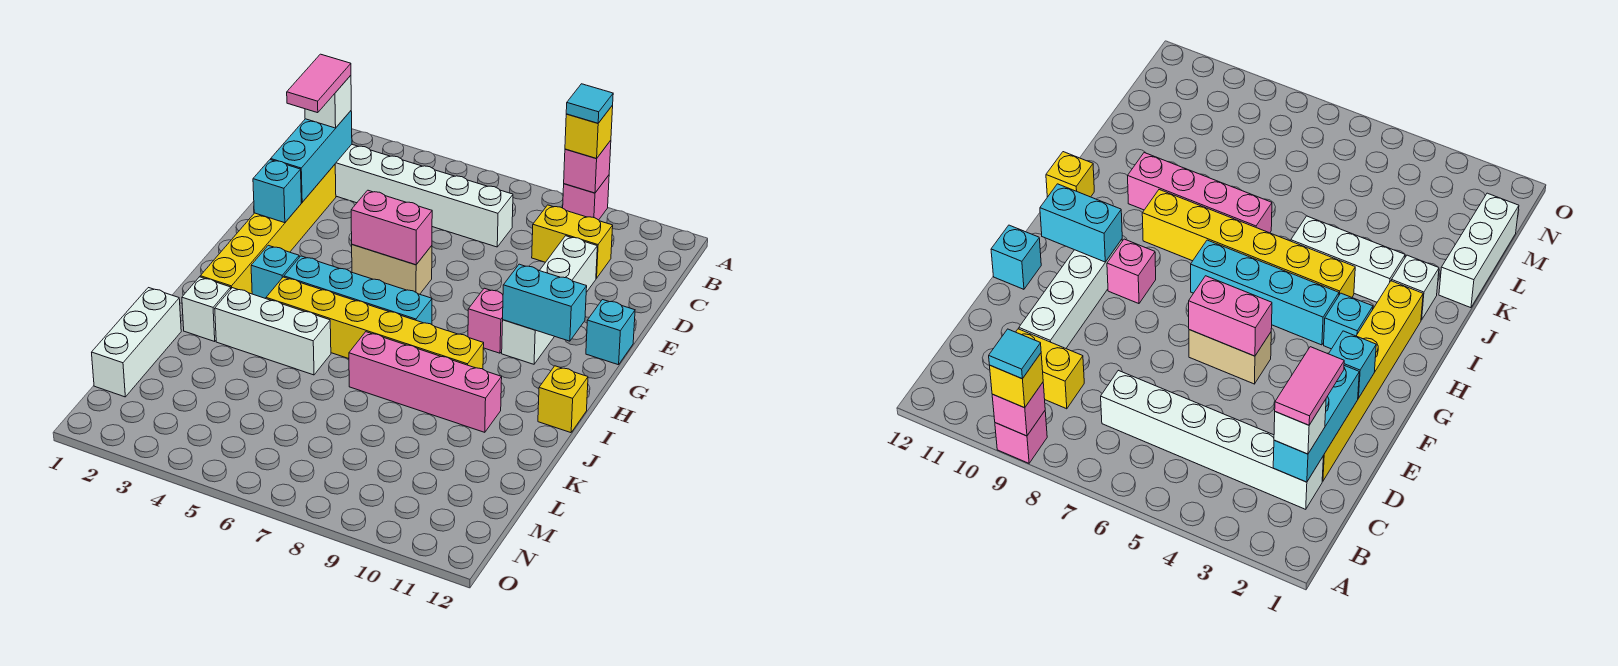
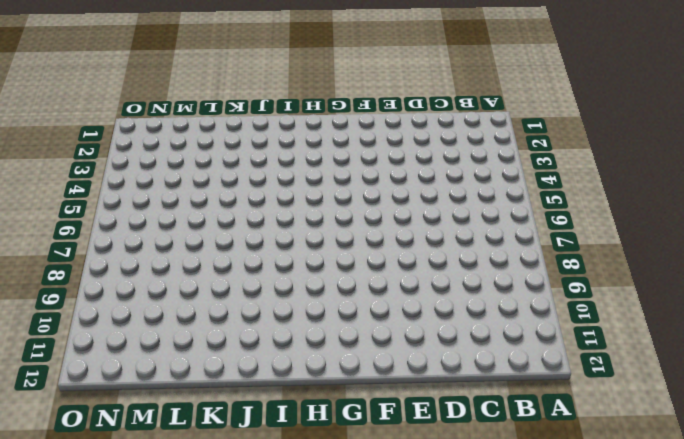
none -> pink 1x1 brick [563,175,609,220]
none -> white 1x6 brick [335,144,513,247]
none -> yellow 1x2 brick [532,205,613,278]

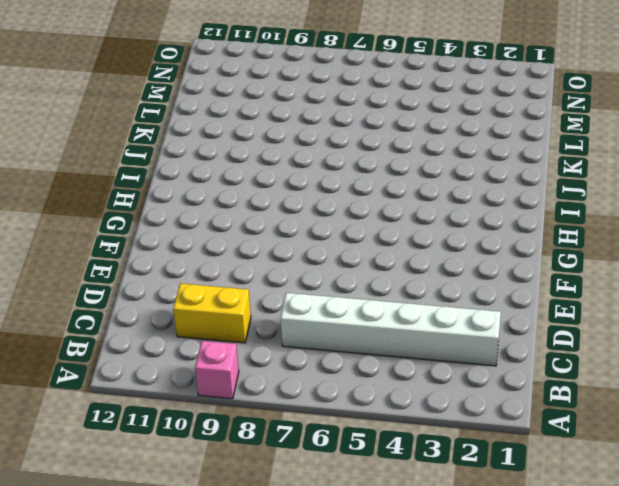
none -> yellow 1x6 brick [200,165,336,294]
none -> white 1x4 brick [502,236,597,364]
none -> tan 1x2 brick [352,245,432,294]

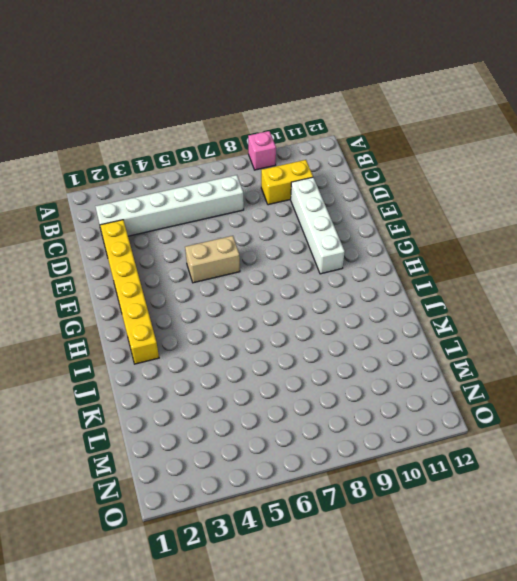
none -> cyan 1x1 brick [586,300,635,365]
none -> pink 1x1 brick [468,288,503,353]
none -> cyan 1x1 brick [251,245,299,299]

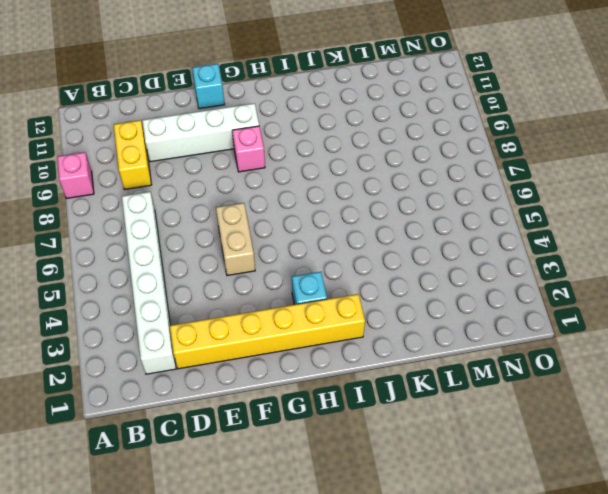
none -> cyan 1x4 brick [284,256,432,325]
none -> yellow 1x6 brick [266,277,484,369]
none -> yellow 1x1 brick [538,366,588,433]

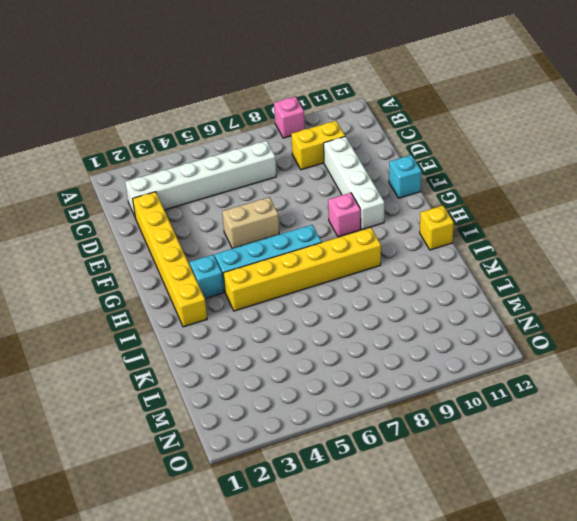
none -> white 1x1 brick [182,277,231,341]
none -> white 1x3 brick [215,288,331,375]
none -> pink 1x4 brick [349,332,502,432]

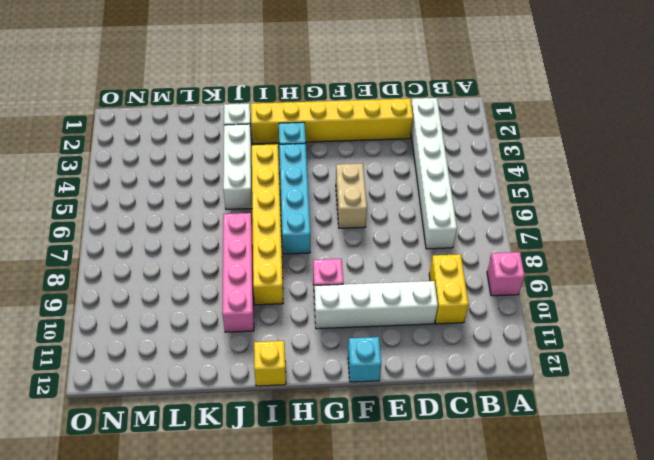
none -> white 1x3 brick [92,288,181,397]
none -> pink 1x1 brick [564,140,611,193]
none -> cyan 1x3 brick [271,111,352,202]

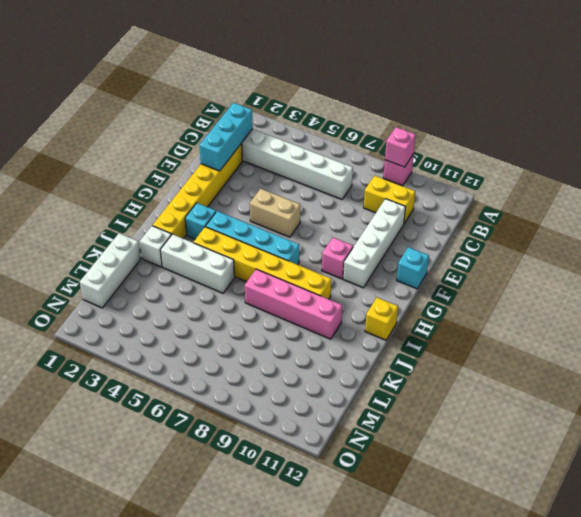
none -> cyan 1x1 brick [253,160,301,223]
none -> pink 1x2 brick [351,190,432,265]
none -> cyan 1x2 brick [503,264,587,341]

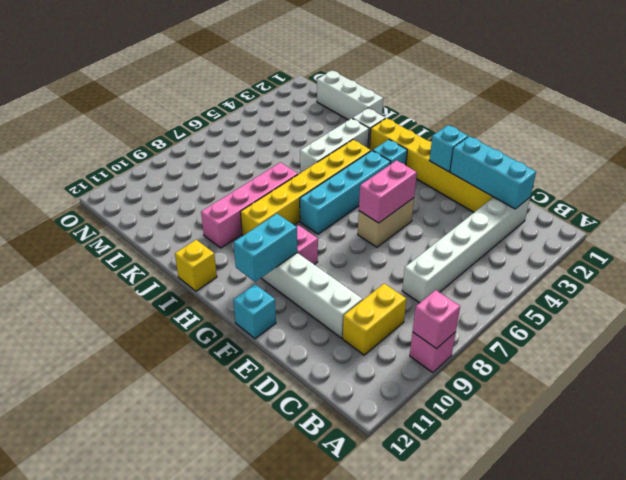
none -> yellow 1x1 brick [565,105,613,159]
none -> white 1x1 brick [305,75,351,128]
none -> cyan 1x1 tile [566,84,613,123]

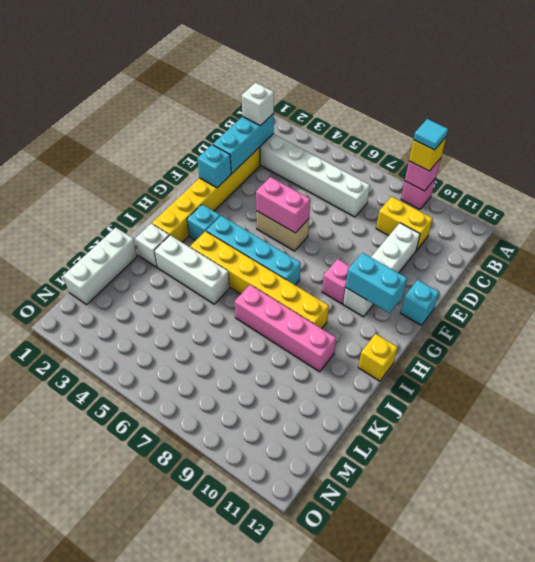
none -> pink 1x2 tile [287,54,351,113]

